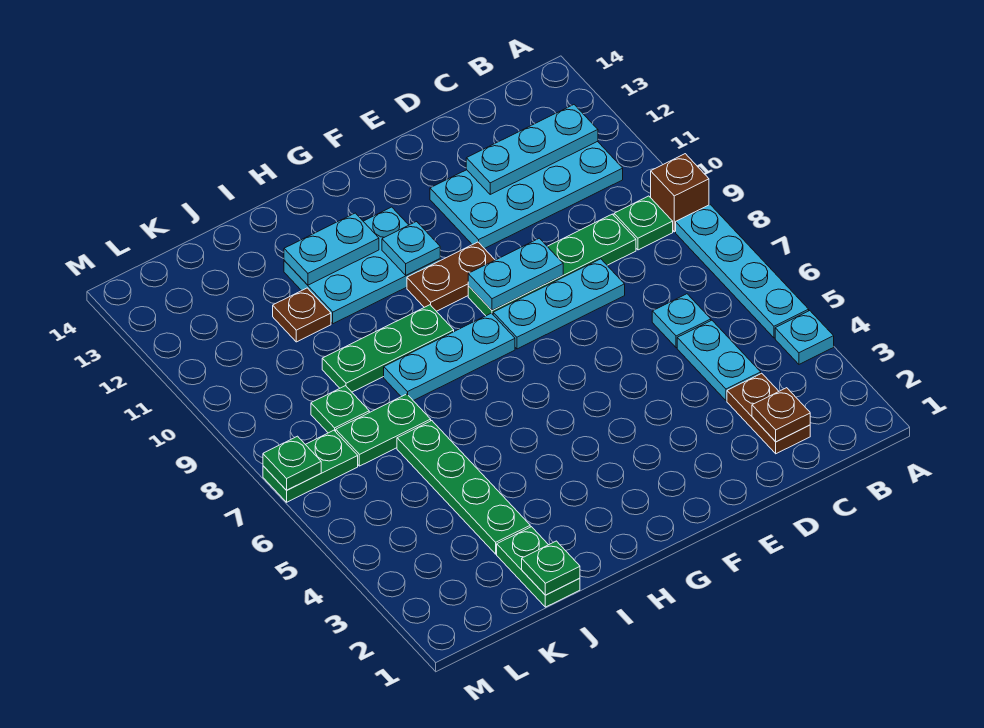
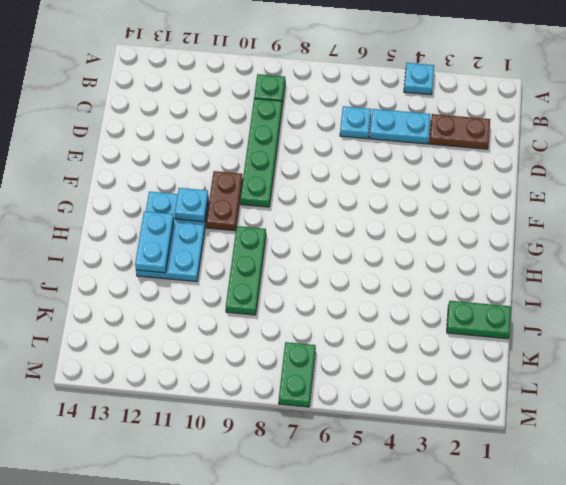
none -> cyan 1x4 plate [676,205,809,338]
none -> brown 1x1 brick [651,154,709,232]
none -> cyan 2x4 plate [430,141,623,249]

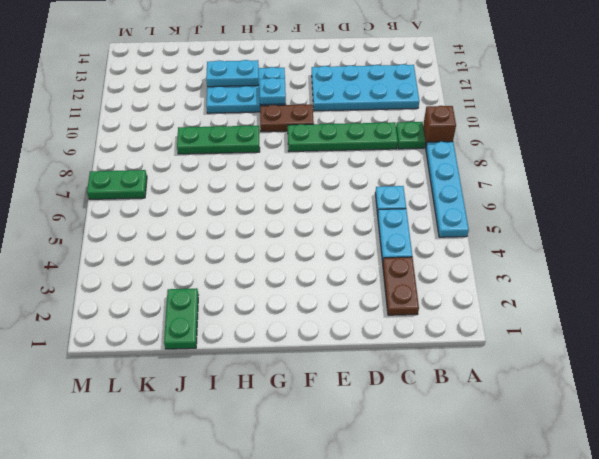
none -> cyan 1x1 plate [775,311,834,364]
none -> cyan 1x3 plate [493,259,625,349]
none -> cyan 1x3 plate [384,313,515,401]

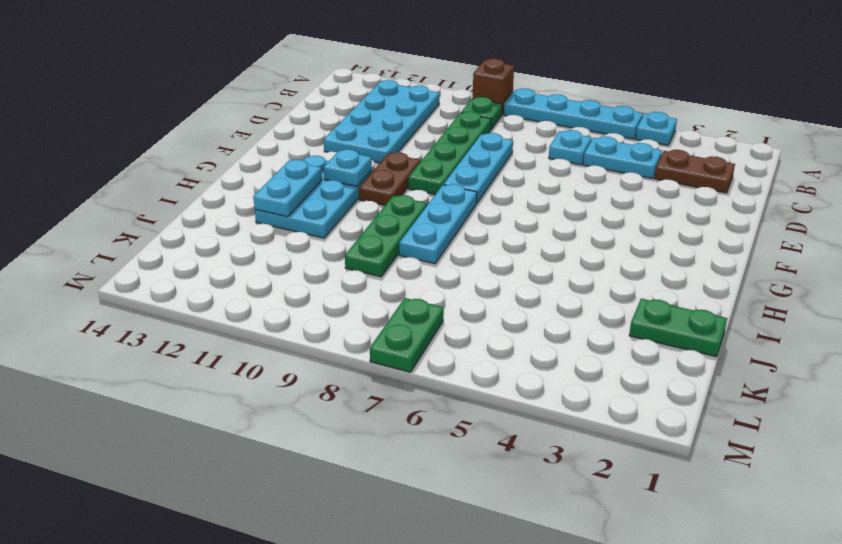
none -> green 1x4 plate [397,421,530,554]
none -> green 1x2 plate [336,394,431,466]
none -> brown 1x1 plate [273,288,331,342]

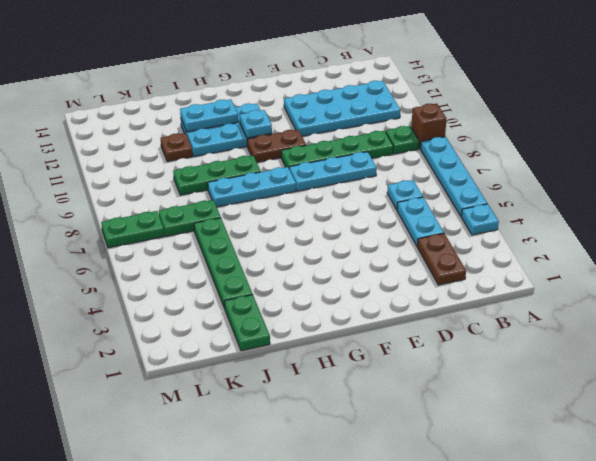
none -> green 1x1 plate [311,386,369,433]
none -> cyan 1x3 plate [466,105,598,194]
none -> brown 1x1 plate [752,388,810,442]

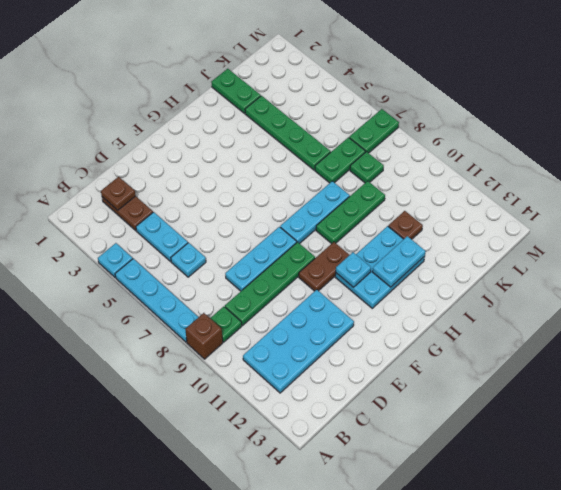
none -> cyan 1x3 plate [466,105,598,194]
none -> cyan 1x2 plate [468,238,563,310]
none -> green 1x1 plate [522,541,580,595]

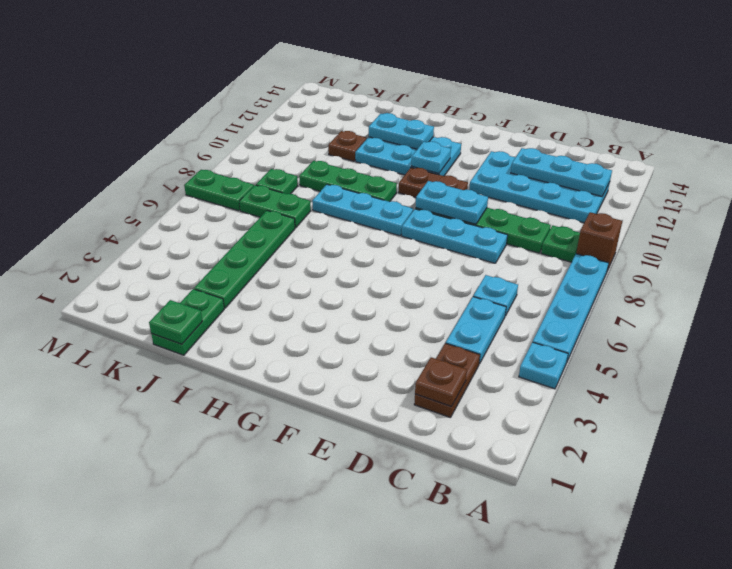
none -> green 1x1 plate [263,436,321,490]

